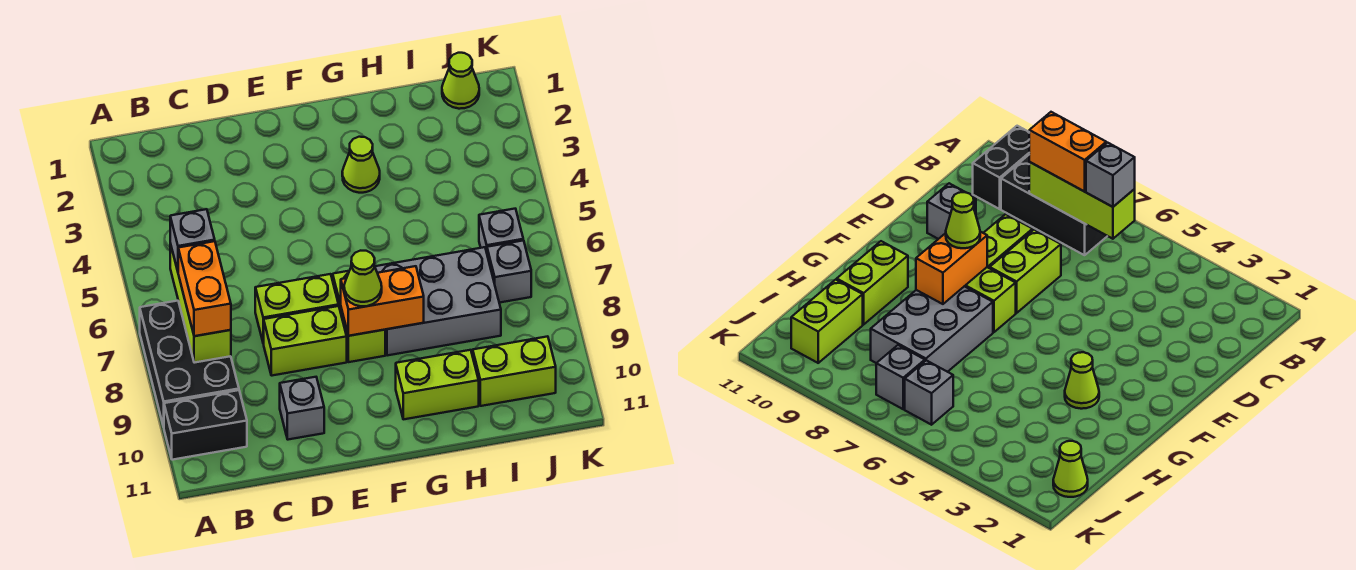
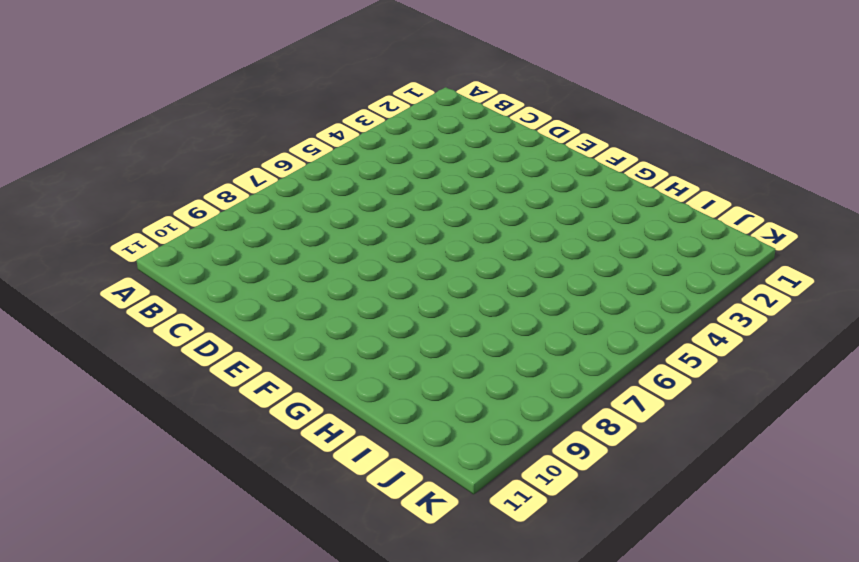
none -> black 2x3 brick [140,301,239,427]
none -> black 1x2 brick [164,390,247,460]
none -> lime 1x2 brick [255,274,339,343]

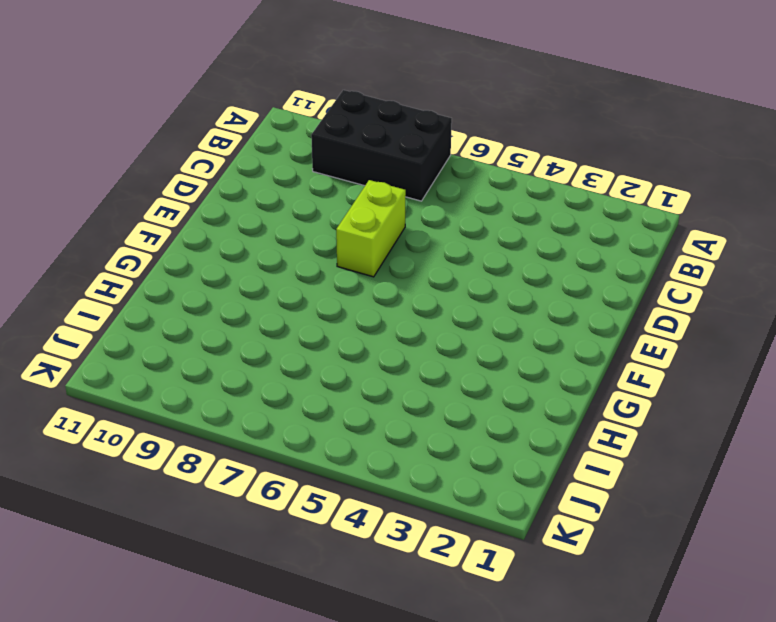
none -> black 1x2 brick [164,390,247,460]
none -> lime 1x2 brick [263,306,347,376]
none -> grey 1x1 brick [280,377,324,440]

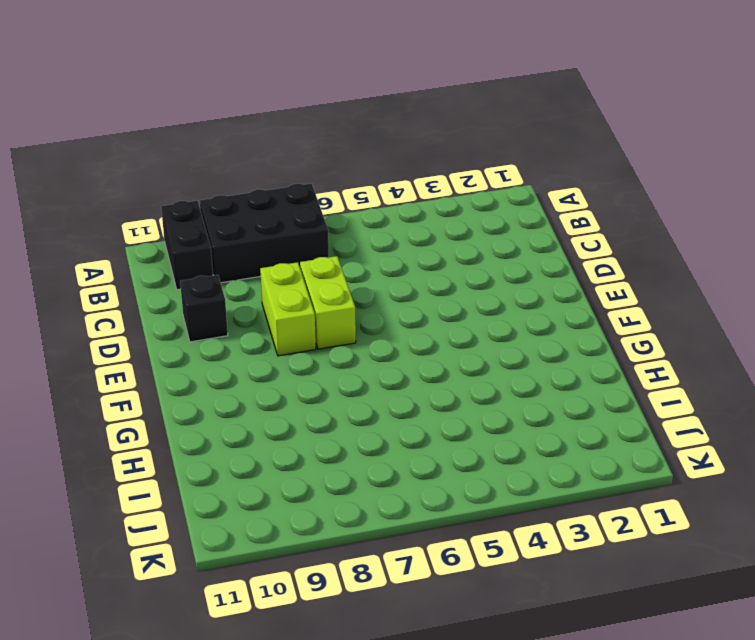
black 1x1 brick [180,275,228,342] -> grey 1x1 brick [280,377,324,440]
none -> lime 1x2 brick [333,271,385,362]
none -> lime 1x1 cone [342,137,380,193]
none -> grey 2x3 brick [375,247,501,356]

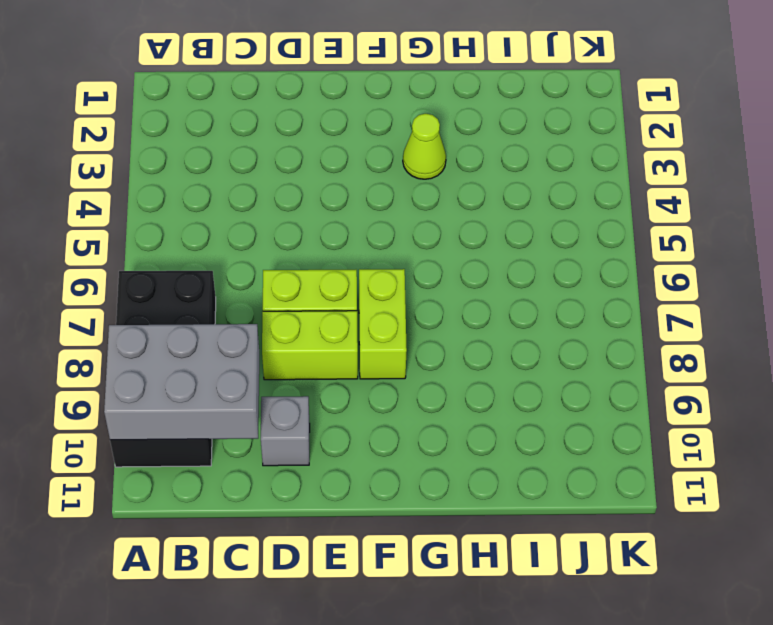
grey 2x3 brick [104,324,259,440] -> grey 2x3 brick moved to [375,247,501,356]
none -> lime 1x2 brick [396,350,479,419]
none -> lime 1x2 brick [473,336,556,406]
none -> lime 1x1 cone [442,53,479,109]

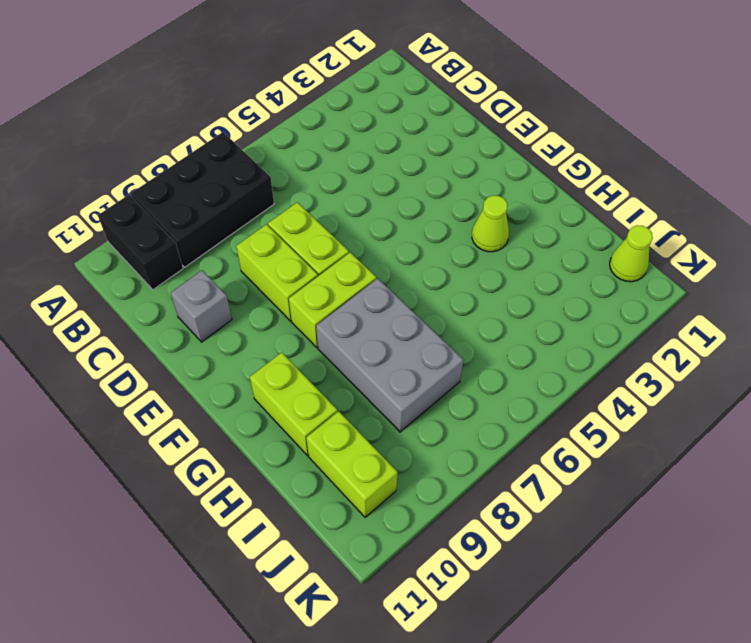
none -> grey 1x1 brick [479,209,523,252]
none -> grey 1x1 brick [487,240,531,303]
none -> lime 1x3 brick [170,244,231,363]

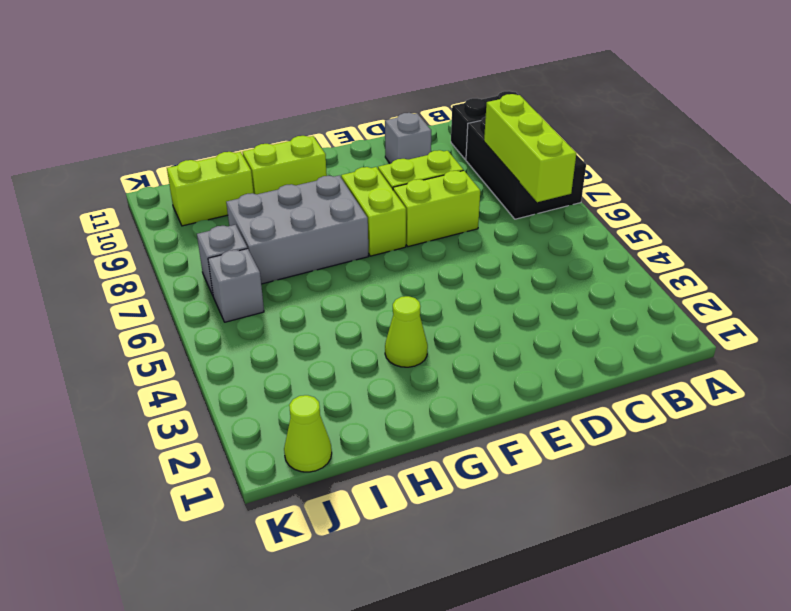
none -> orange 1x2 brick [341,266,424,336]
none -> grey 1x1 brick [170,209,215,271]
none -> orange 1x2 brick [178,241,231,336]

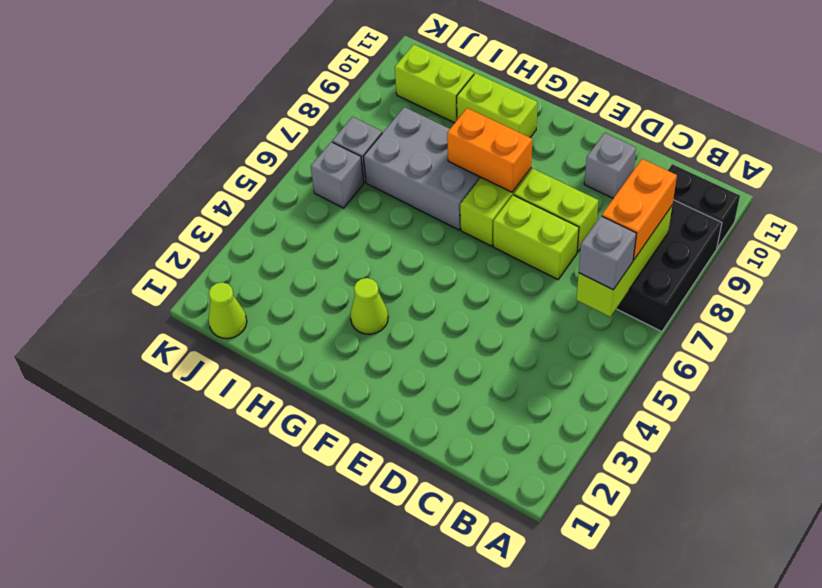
none -> lime 1x1 cone [344,251,382,306]

